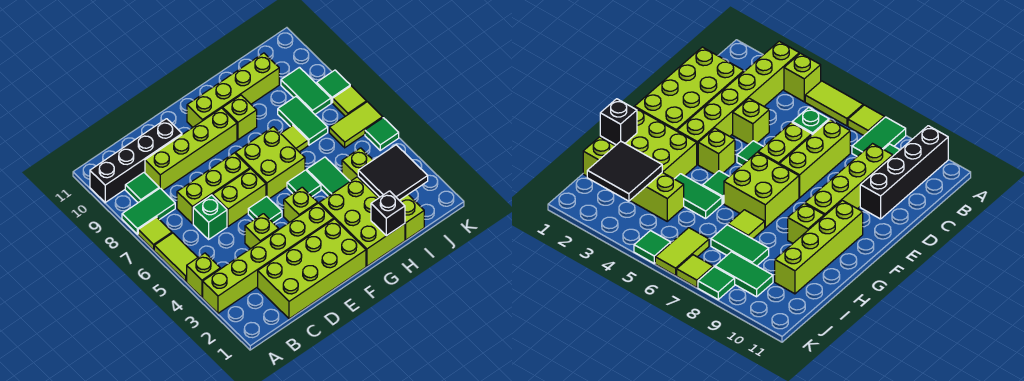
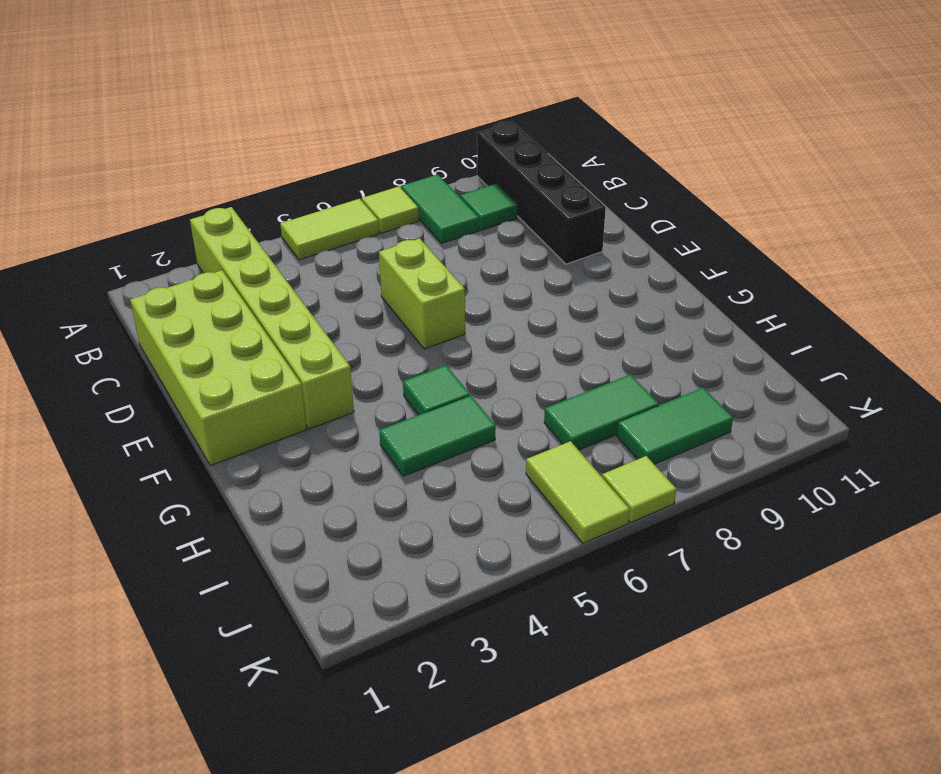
none -> lime 1x1 brick [187,253,220,297]
none -> green 1x1 brick [193,195,227,239]
none -> lime 1x3 brick [177,153,250,224]
none -> lime 1x4 brick [145,108,237,190]

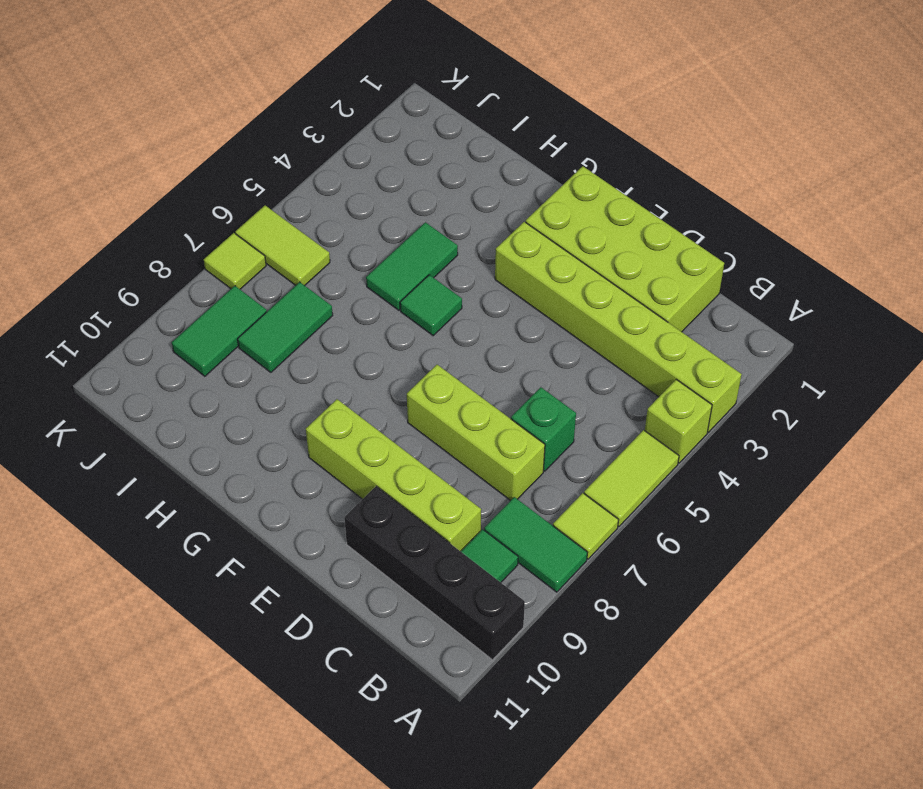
none -> lime 1x1 brick [245,214,279,249]
none -> lime 1x2 brick [213,169,266,226]
none -> green 1x1 tile [248,196,282,223]
none -> lime 1x1 brick [284,187,318,223]

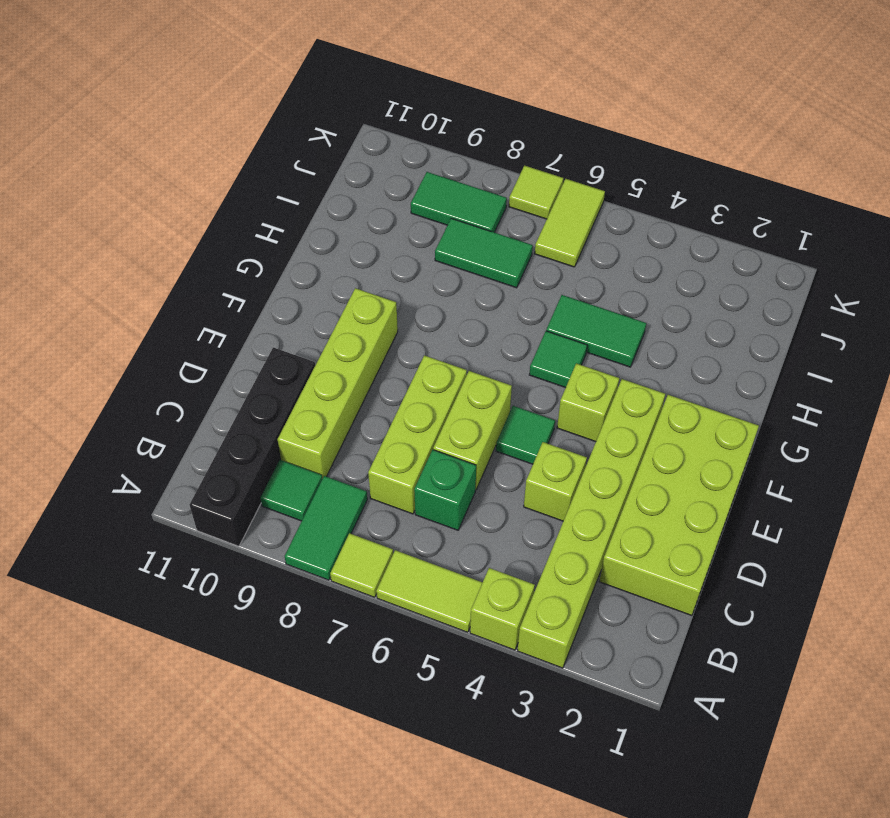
none -> lime 2x2 brick [235,127,305,199]
none -> lime 1x4 brick [187,53,279,127]
none -> lime 2x3 brick [319,177,405,266]
none -> lime 1x1 brick [223,95,257,140]

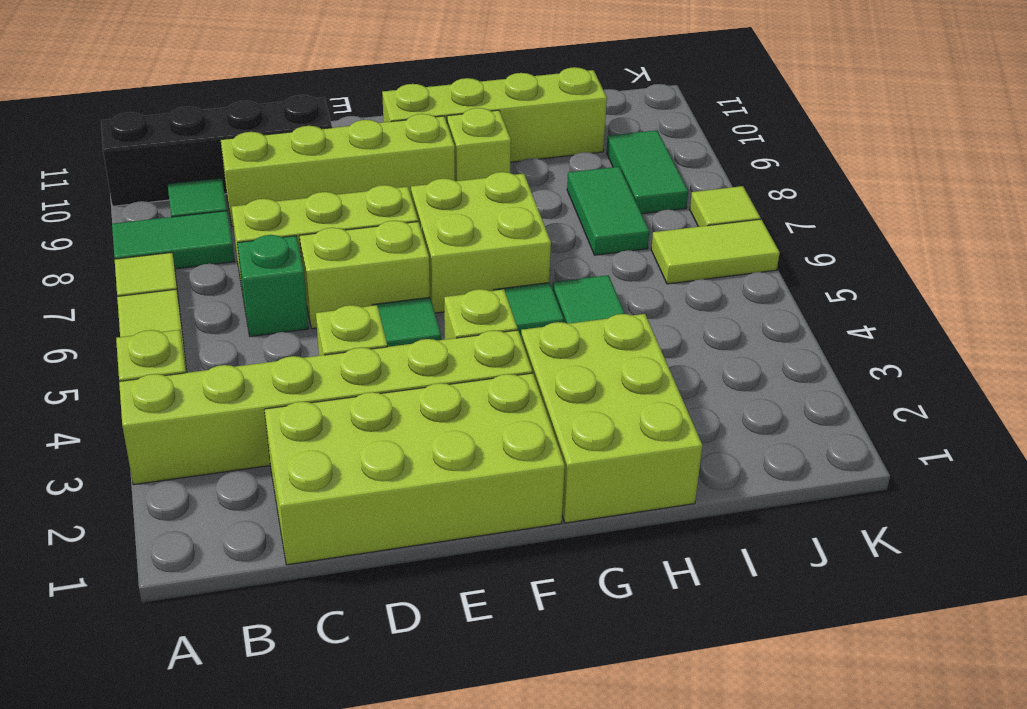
none -> lime 1x1 tile [280,125,308,152]
none -> lime 1x4 brick [342,148,424,240]
none -> green 1x1 tile [365,118,399,150]
none -> green 1x1 tile [317,70,350,103]

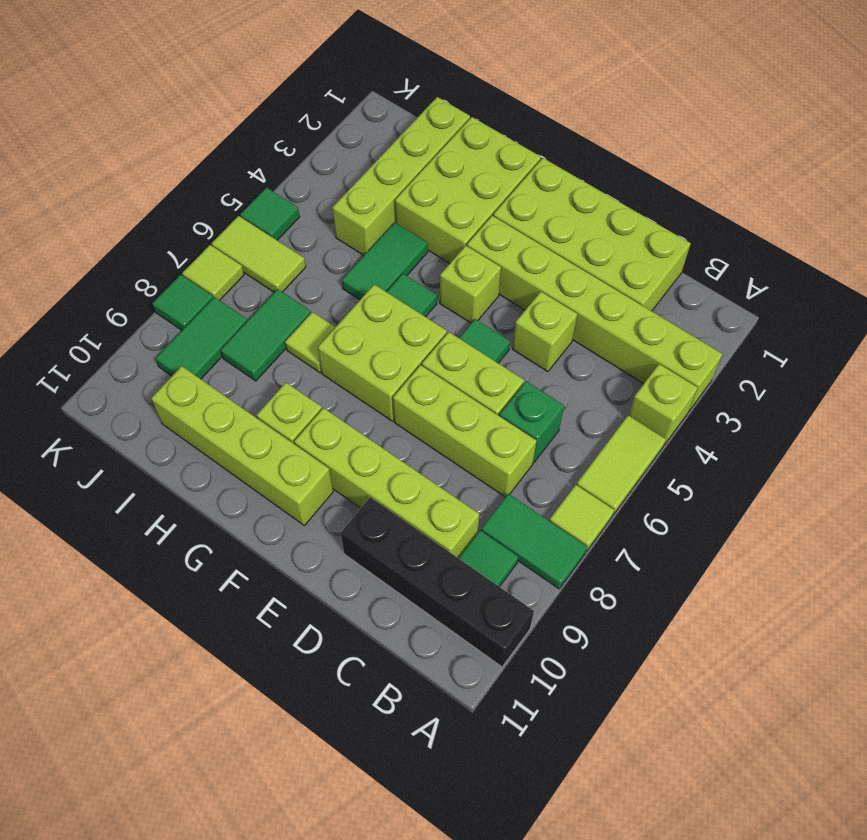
none -> black 1x1 brick [371,191,405,236]
none -> black 2x2 tile [358,145,428,200]

